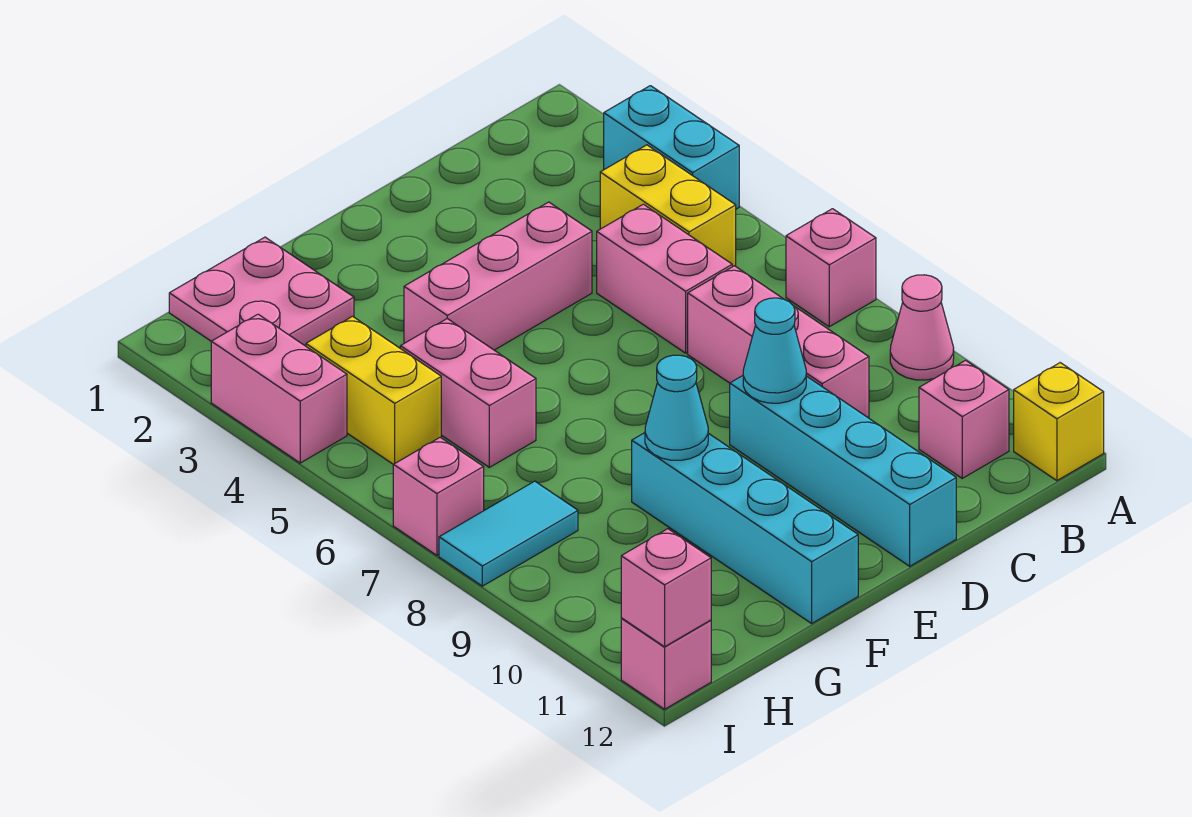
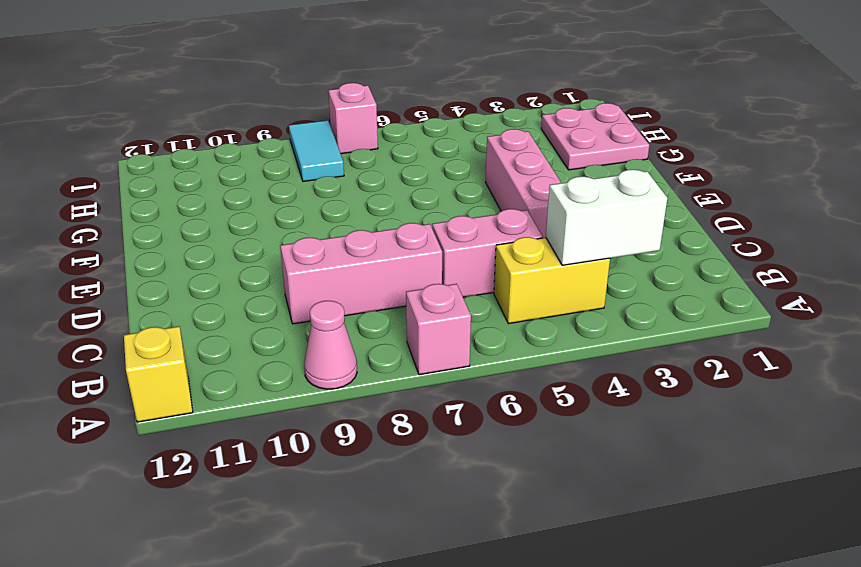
white 1x2 brick [546,170,667,265] -> none
none -> cyan 1x2 brick [604,86,739,209]
none -> pink 1x1 brick [919,360,1009,478]
none -> cyan 1x4 brick [730,376,956,566]

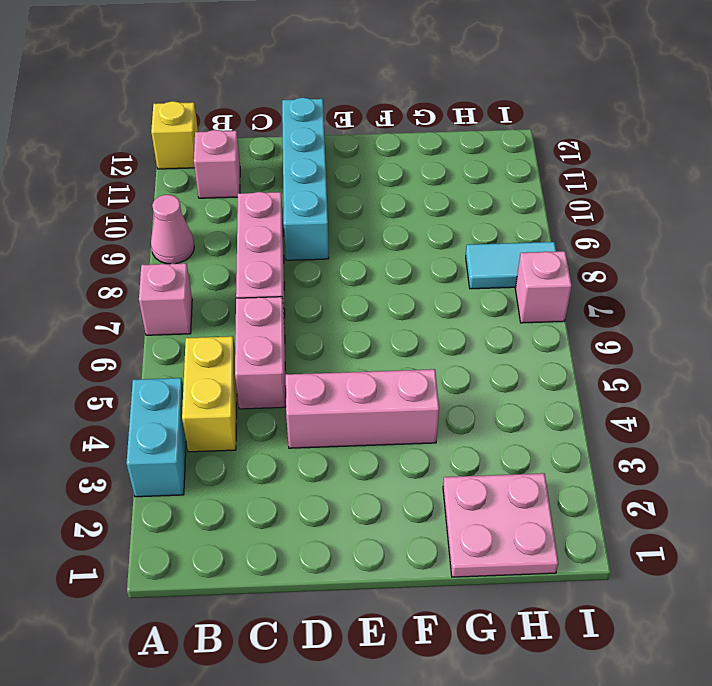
none -> cyan 1x4 brick [632,433,858,623]
none -> pink 1x2 brick [400,319,536,467]
none -> yellow 1x2 brick [306,316,441,464]

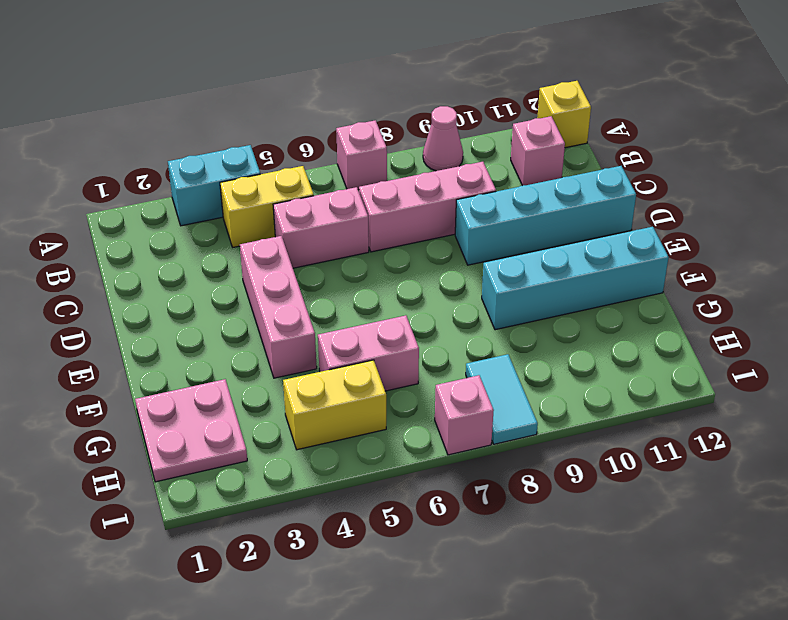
none -> pink 1x2 brick [211,314,347,463]
none -> pink 1x1 brick [621,618,711,709]
none -> cyan 1x1 cone [743,298,806,403]

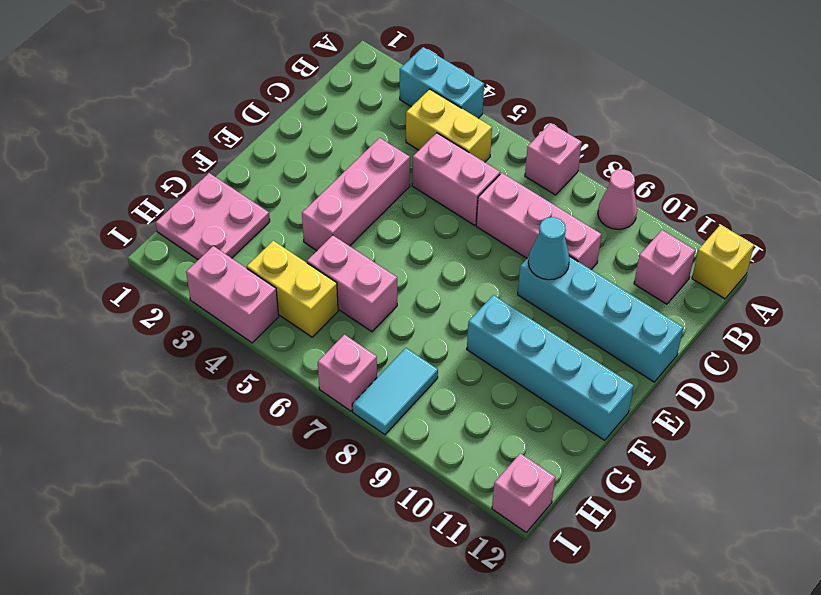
none -> cyan 1x1 cone [645,355,708,460]
none -> pink 1x1 brick [621,529,711,647]

